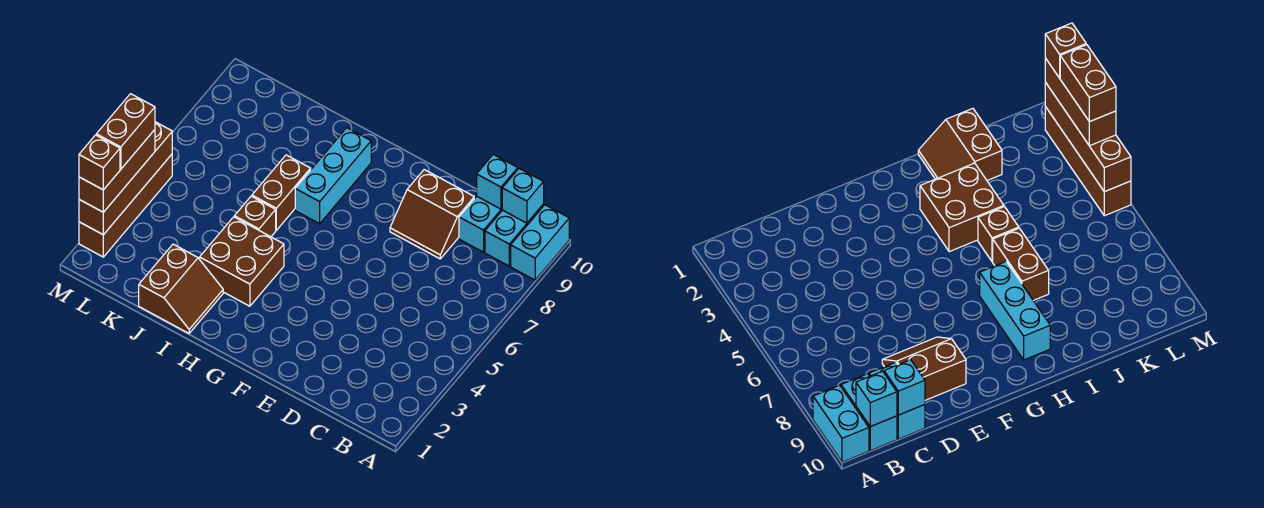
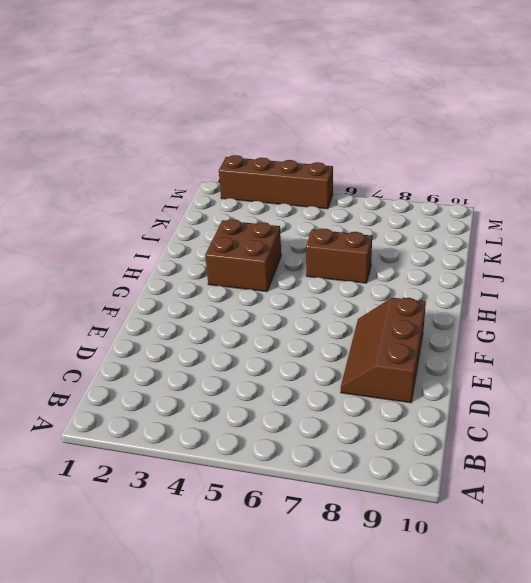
brown 2x3 slope [341,298,426,403] -> brown 2x2 slope [390,170,474,259]
none -> cyan 1x2 brick [511,205,569,280]
none -> cyan 1x2 brick [485,204,544,266]
none -> cyan 1x2 brick [459,196,502,252]

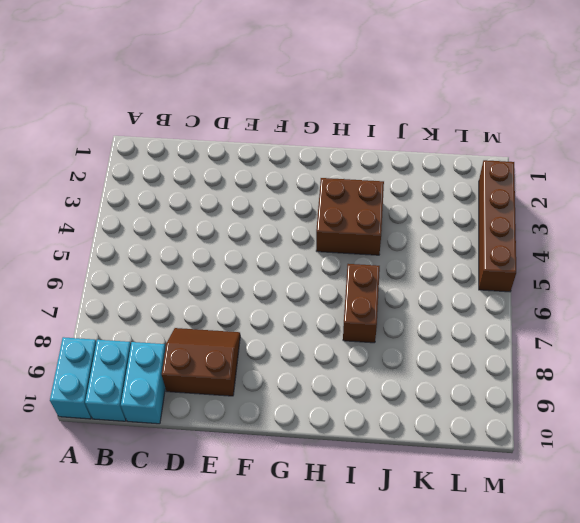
none -> cyan 1x3 brick [295,128,371,224]
none -> brown 2x2 slope [139,244,223,333]
none -> brown 1x1 brick [234,196,276,237]

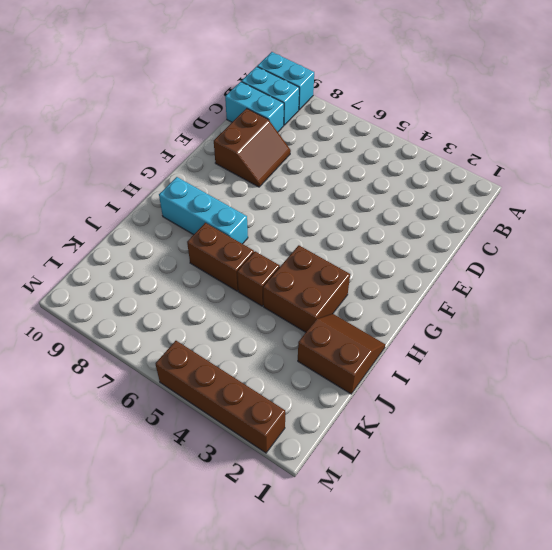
none -> cyan 1x1 brick [502,169,544,223]
none -> cyan 1x1 brick [477,154,518,209]
none -> brown 1x4 brick [79,122,172,235]

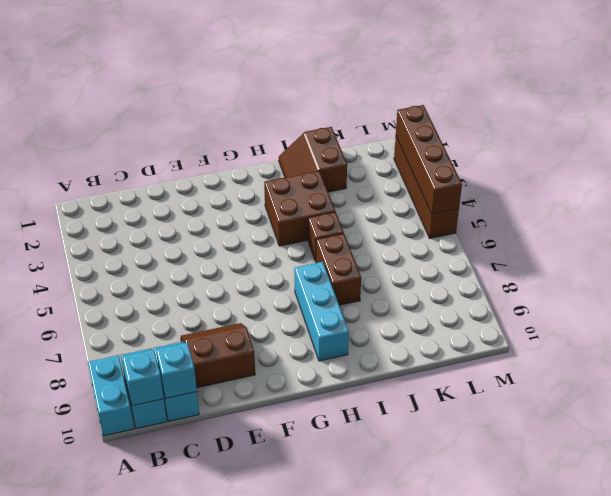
none -> brown 1x3 brick [79,130,155,212]
none -> brown 1x1 brick [79,135,120,190]
none -> brown 1x2 brick [96,94,155,169]

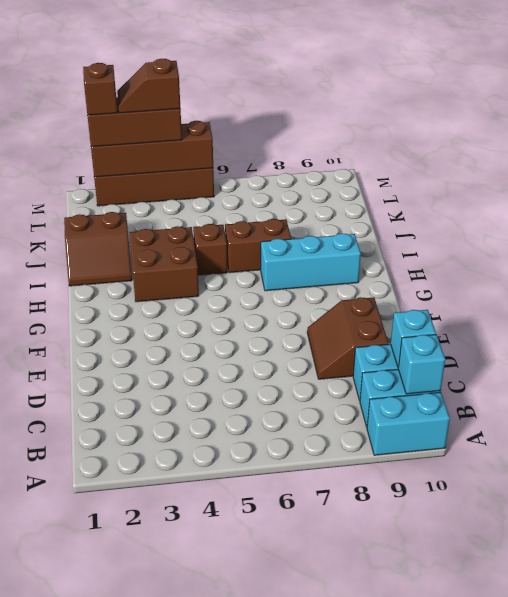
brown 1x2 slope [117,59,180,113] -> brown 1x2 brick [96,94,155,169]

